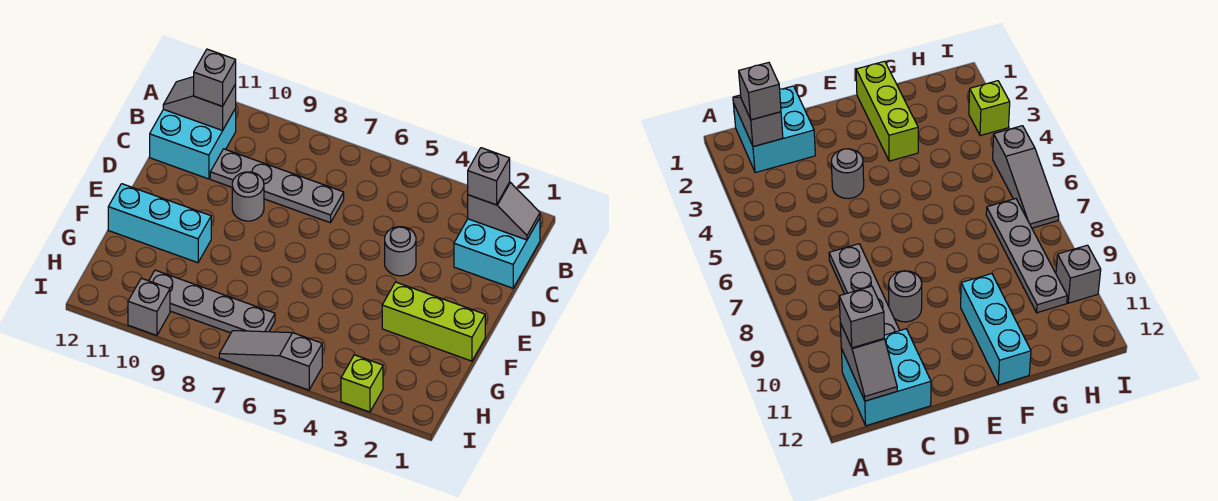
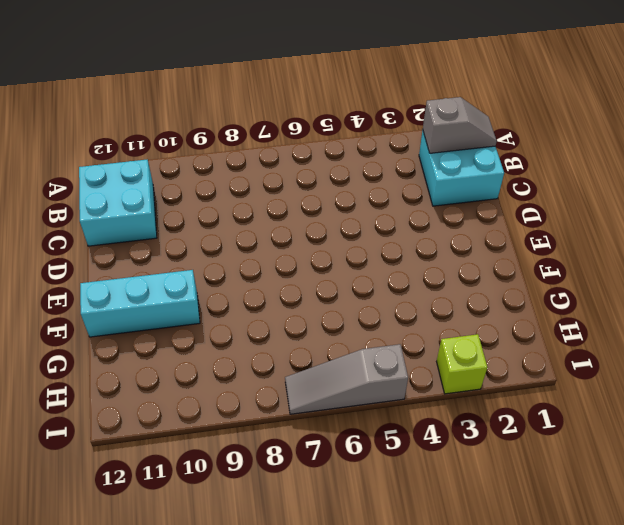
none -> grey 1x4 plate [210,149,344,223]
none -> grey 1x1 round brick [385,227,416,276]
none -> grey 1x1 round brick [232,172,264,221]

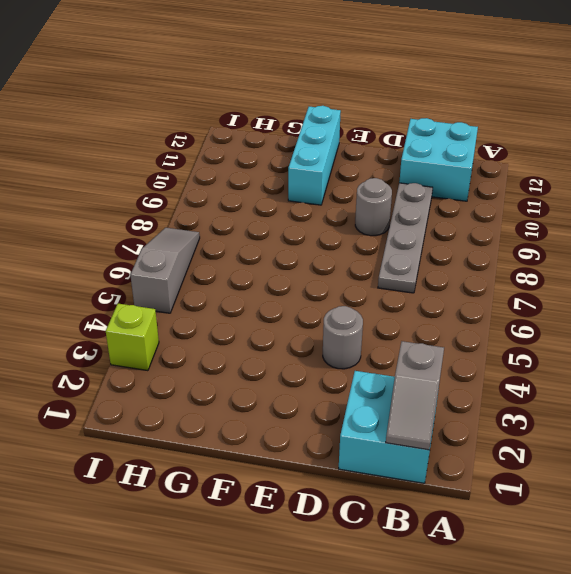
none -> lime 1x3 brick [382,282,485,361]
none -> grey 1x4 plate [149,270,275,333]
none -> grey 1x1 brick [128,278,170,335]

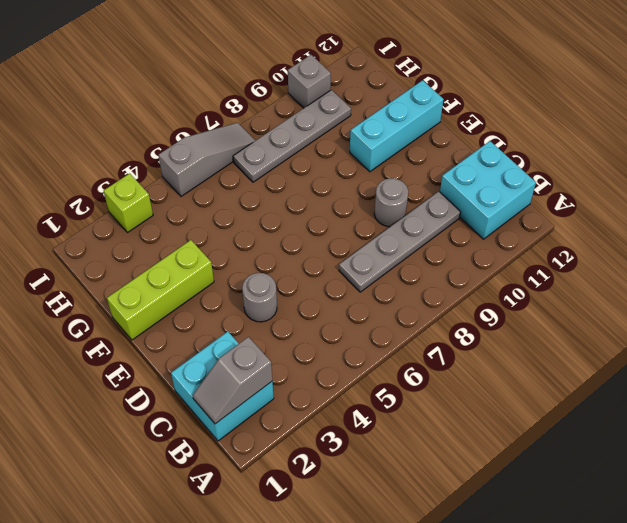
none -> grey 1x2 slope [163,77,236,130]
none -> grey 1x1 brick [468,148,510,205]
none -> grey 1x1 brick [194,49,236,106]

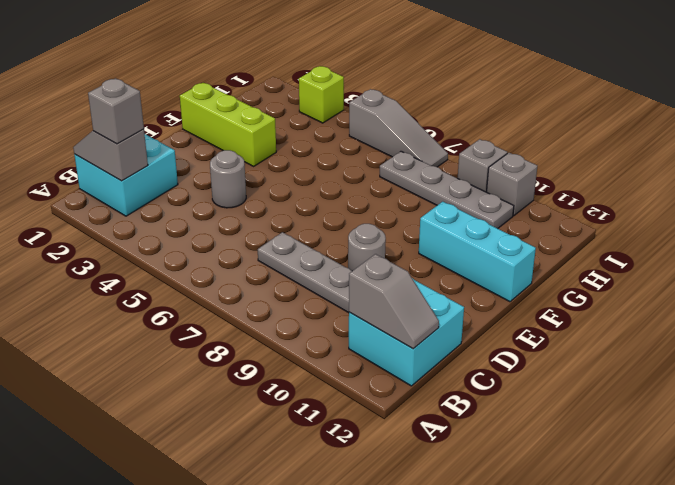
grey 1x1 brick [458,139,507,192] -> grey 1x1 brick moved to [194,49,236,106]

